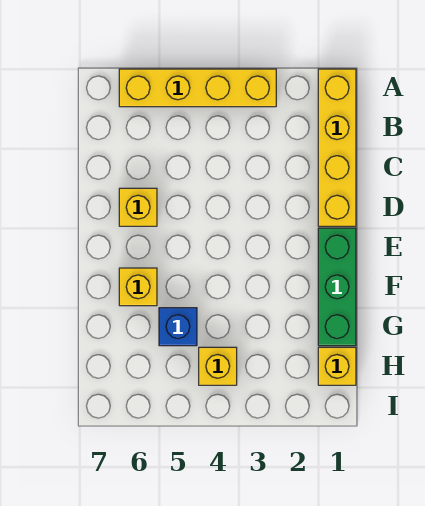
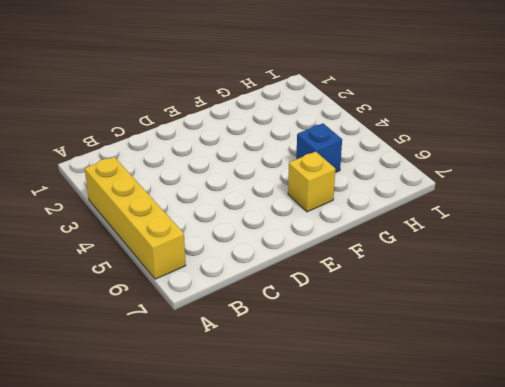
none -> yellow 1x4 brick [318,69,356,226]
none -> yellow 1x1 brick [119,188,157,226]

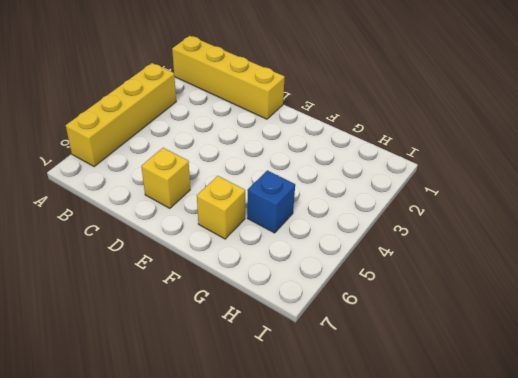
none -> green 1x3 brick [318,228,356,346]
none -> yellow 1x1 brick [318,347,356,385]

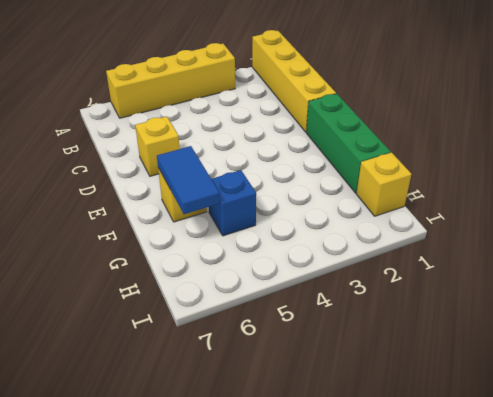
blue 1x2 tile [157,146,220,214] -> none
none -> yellow 1x1 brick [199,347,237,385]

